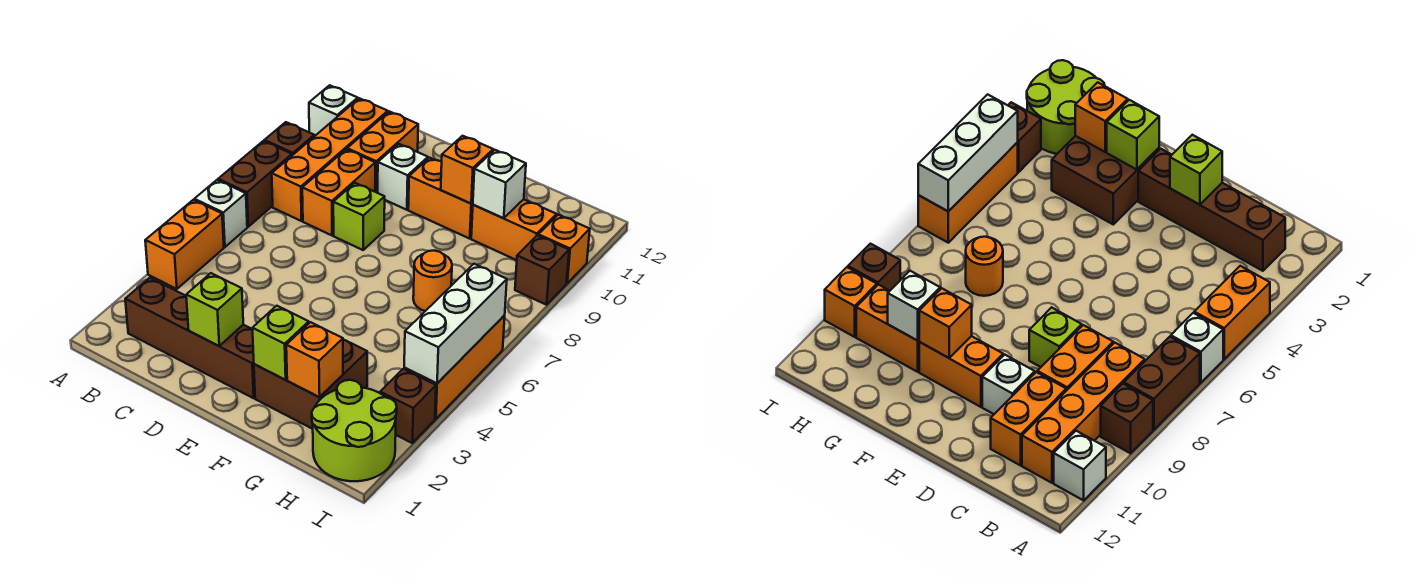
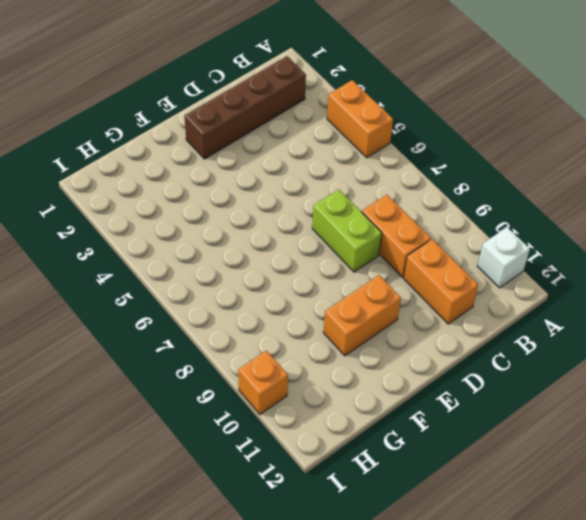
lime 1x2 brick [312,189,382,272] -> lime 1x1 brick [333,183,385,250]
none -> white 1x1 brick [194,180,247,247]
none -> brown 1x2 brick [218,141,292,227]
none -> brown 1x1 brick [264,122,314,155]

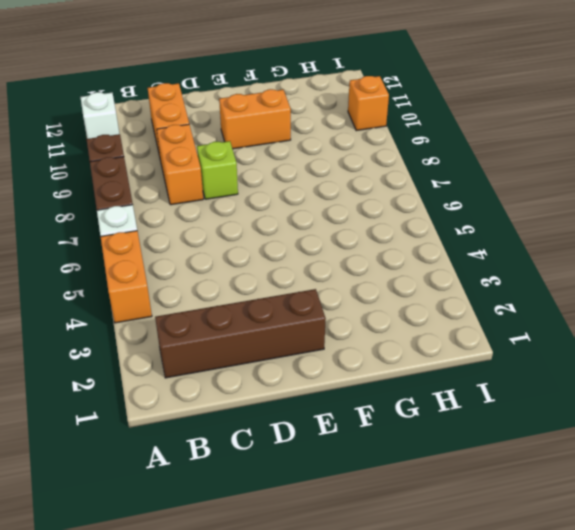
none -> orange 1x4 brick [272,98,388,221]
none -> white 1x1 brick [378,144,428,210]
none -> brown 2x2 brick [254,339,367,429]

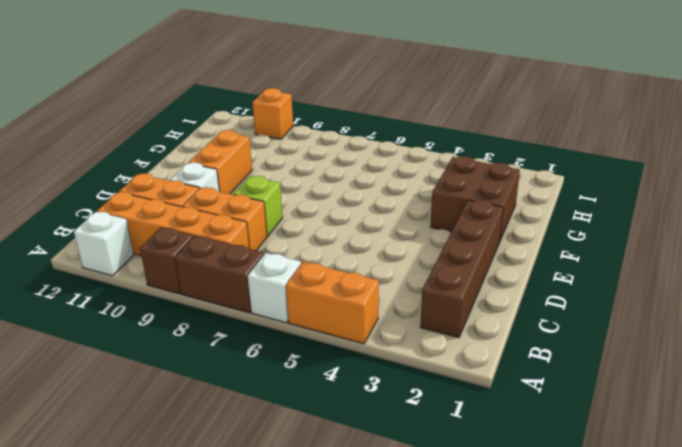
none -> orange 1x1 round brick [413,251,452,311]
none -> orange 1x2 brick [471,199,557,260]
none -> lime 2x2 round brick [312,380,397,481]

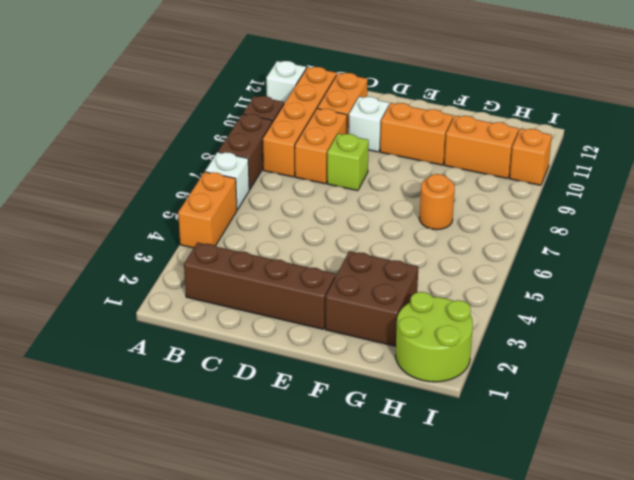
none -> brown 1x1 brick [380,369,436,443]
none -> orange 1x3 brick [404,315,505,419]
none -> brown 1x1 brick [515,235,569,305]

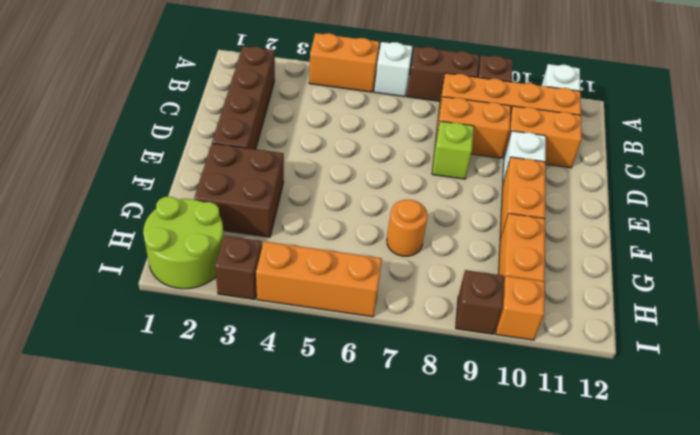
none -> lime 1x1 brick [186,273,243,346]
none -> lime 1x1 brick [252,306,309,380]
none -> orange 1x1 brick [441,136,493,204]

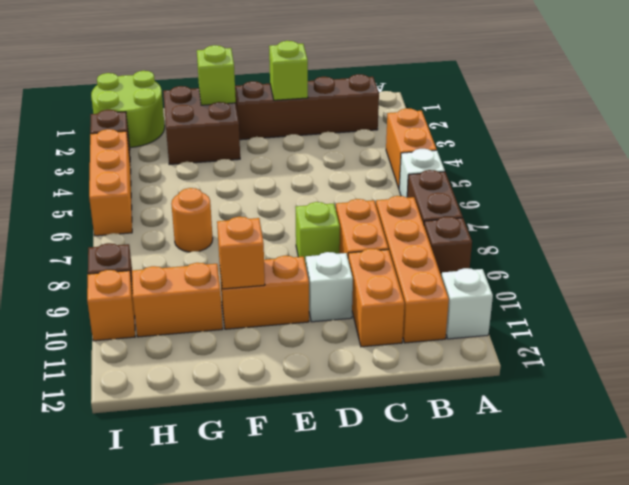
none -> orange 1x1 brick [286,322,343,397]
none -> white 1x1 brick [473,150,526,218]
none -> white 1x3 brick [404,264,507,383]

